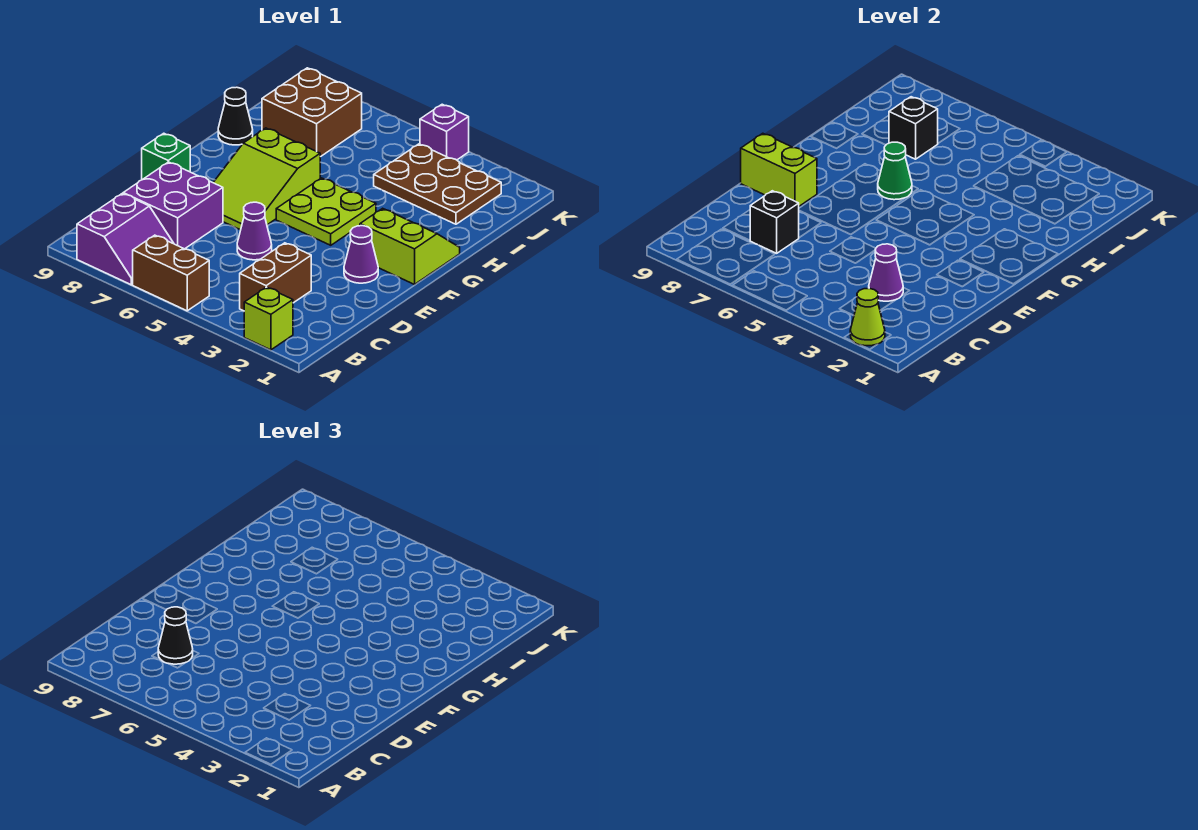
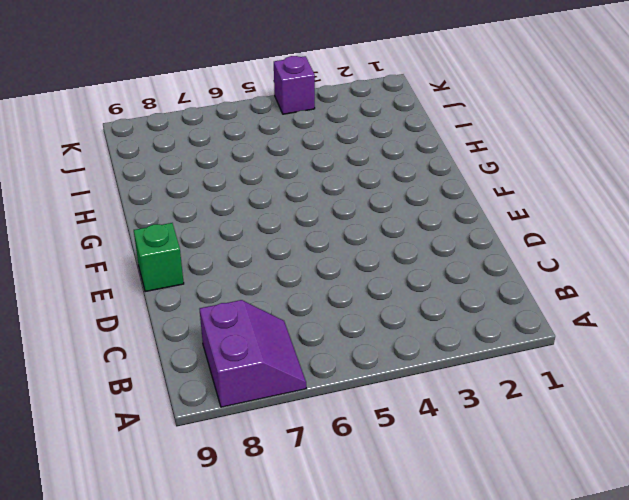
none -> lime 1x1 brick [244,287,293,350]
none -> brown 1x2 brick [133,235,209,311]
none -> brown 1x2 brick [240,243,311,311]

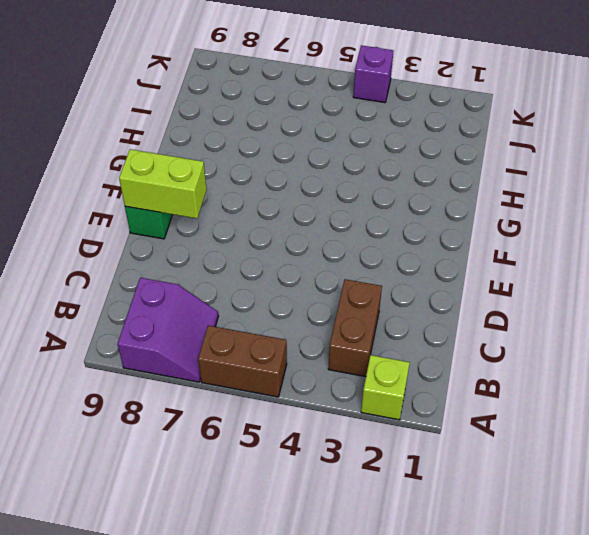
none -> purple 2x2 brick [123,162,223,249]
none -> purple 1x1 cone [237,202,272,260]
none -> purple 1x1 cone [344,226,378,283]

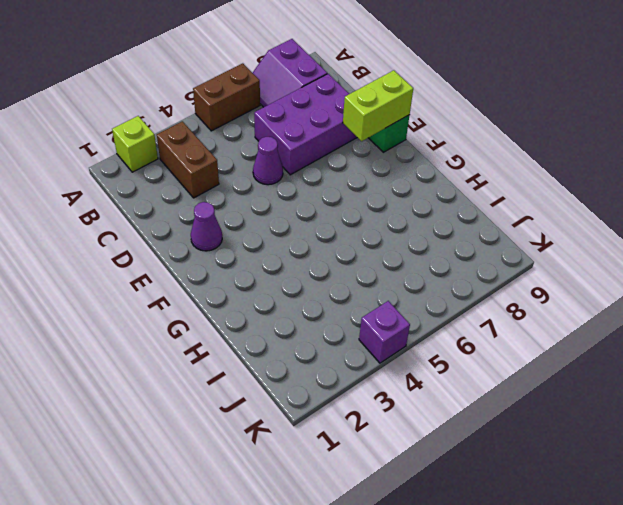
purple 2x3 brick [254,74,357,175] -> purple 2x2 brick [123,162,223,249]
none -> lime 2x3 slope [213,128,320,230]
none -> lime 2x2 slope [360,208,460,284]
none -> lime 2x2 plate [276,178,376,245]

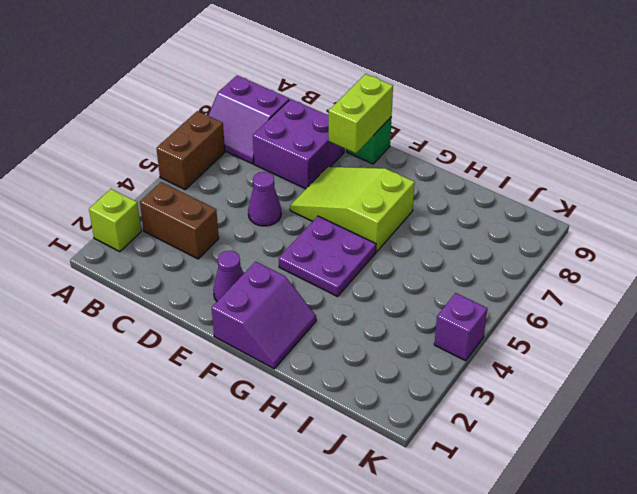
purple 2x2 slope [212,262,316,369] -> lime 2x2 slope [360,208,460,284]
purple 2x2 plate [279,216,376,297] -> lime 2x2 plate [276,178,376,245]
none -> black 1x1 cone [218,87,253,145]
none -> brown 2x3 plate [374,144,501,224]
none -> brown 2x2 brick [262,68,362,157]

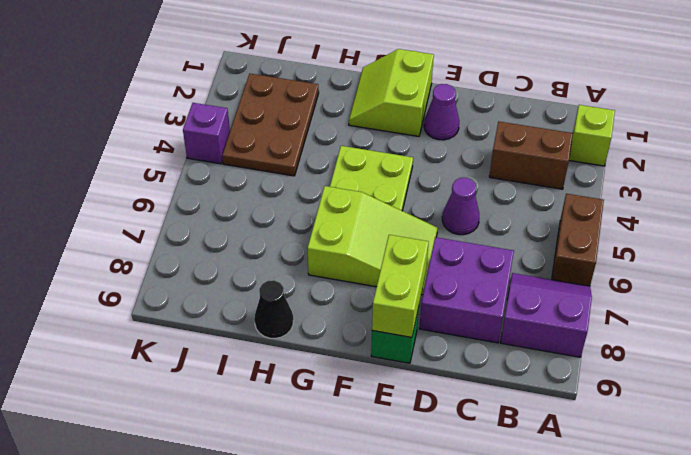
none -> brown 2x2 brick [262,68,362,157]
none -> lime 1x1 cone [850,288,885,346]
none -> purple 1x1 cone [869,244,903,301]

